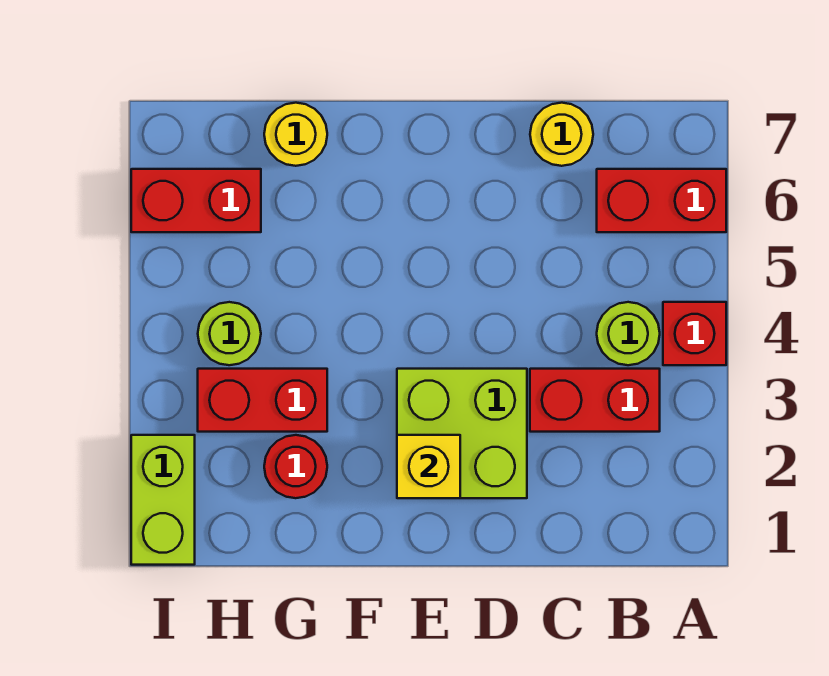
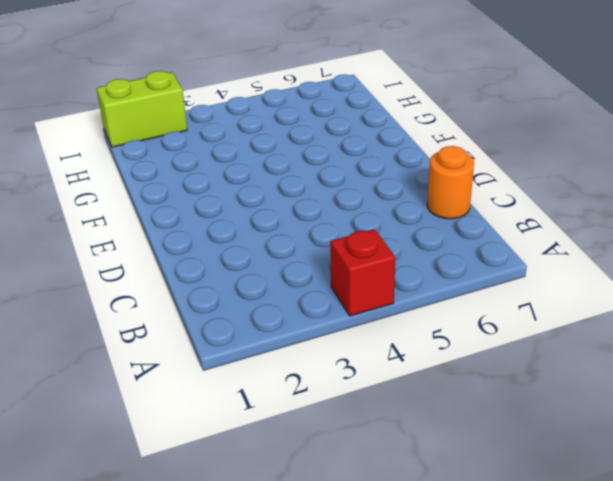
orange 1x1 round brick [427,146,474,219] -> yellow 1x1 round brick [530,103,593,166]
none -> red 1x2 brick [597,169,726,232]
none -> red 1x2 brick [530,369,660,432]
none -> lime 1x1 round brick [597,302,660,365]

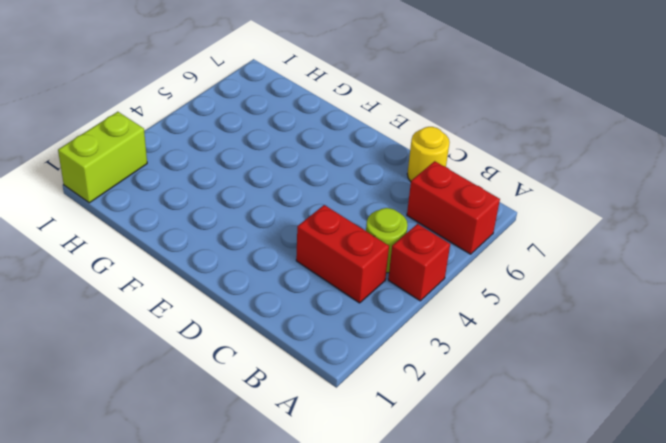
none -> lime 2x2 brick [397,369,527,498]
none -> red 1x1 round brick [264,435,327,498]
none -> red 1x2 brick [198,369,327,432]

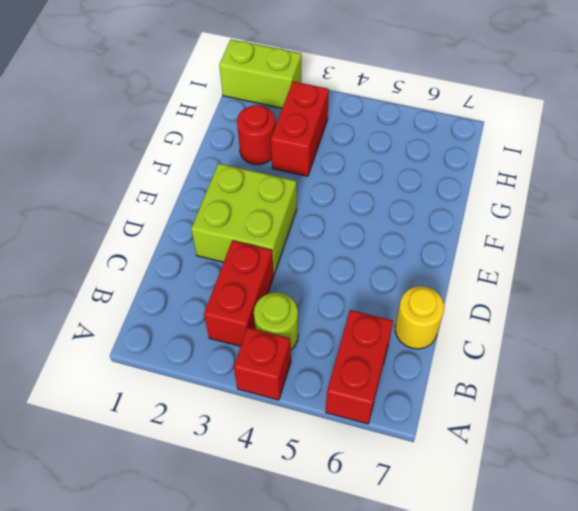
none -> yellow 1x1 round brick [264,103,327,166]
none -> lime 1x1 round brick [198,302,261,365]
none -> red 1x2 brick [131,169,261,232]

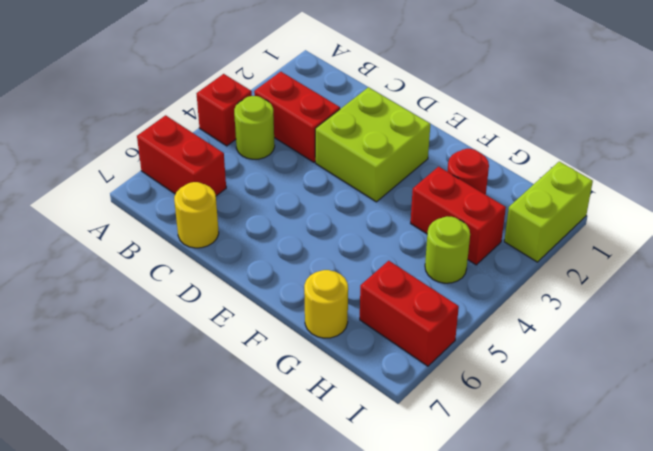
none -> yellow 1x1 brick [397,435,460,498]

